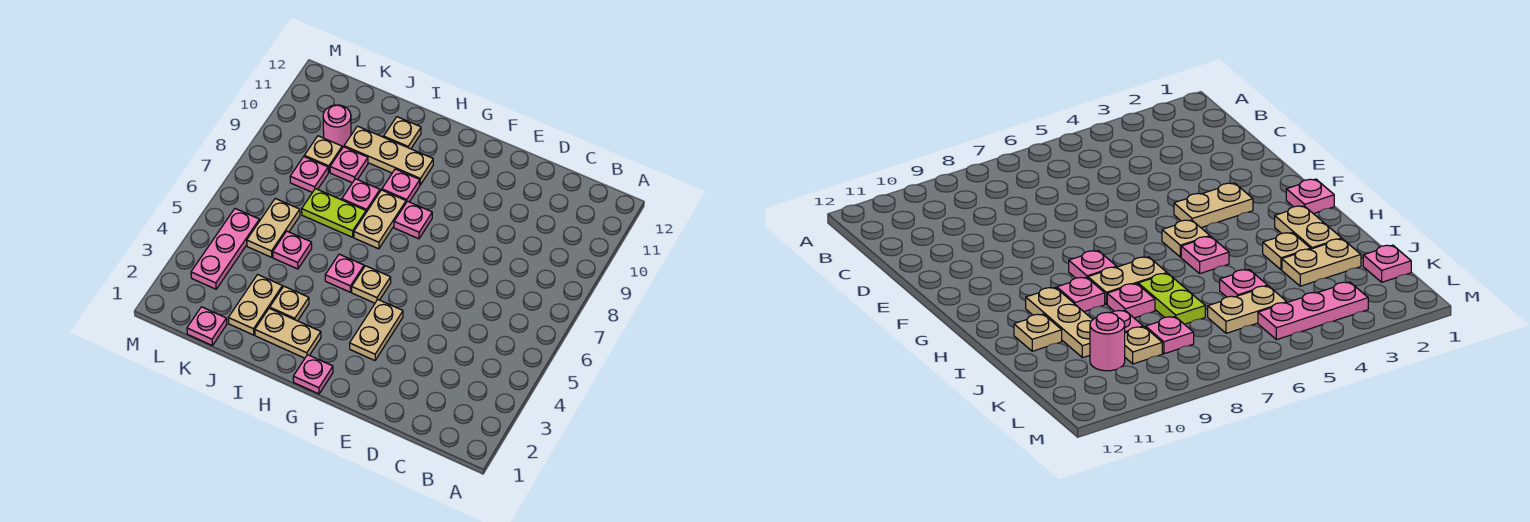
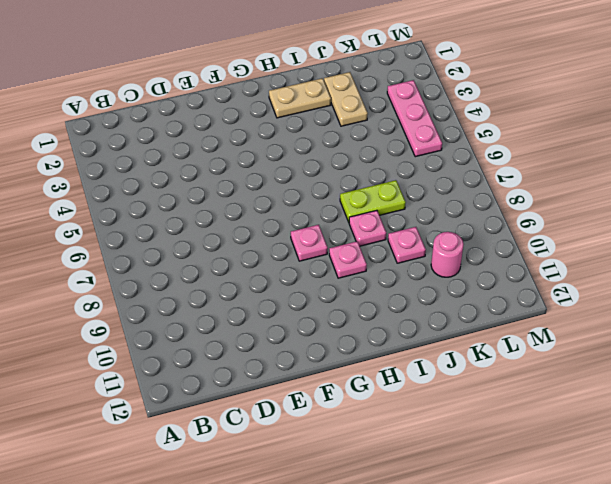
none -> tan 1x2 plate [350,300,403,361]
none -> pink 1x1 plate [293,355,333,394]
none -> tan 1x1 plate [352,266,391,303]

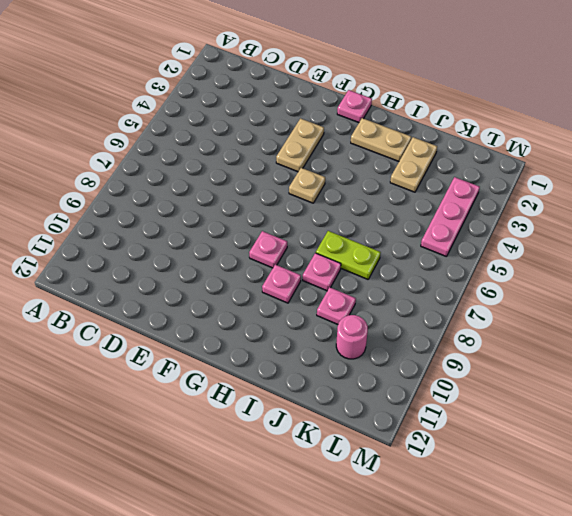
none -> pink 1x1 plate [325,254,364,292]
none -> tan 1x2 plate [354,190,406,249]
none -> tan 1x3 plate [344,126,433,185]

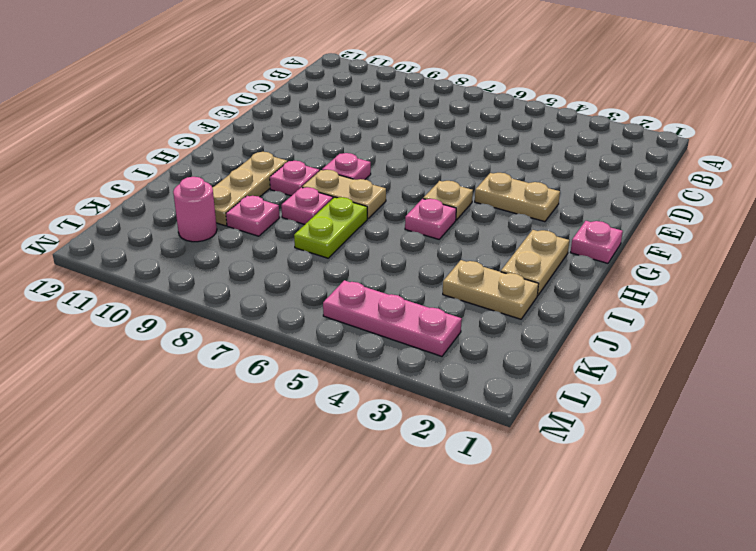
none -> tan 1x1 plate [270,286,309,321]
none -> tan 1x1 plate [384,117,421,149]
none -> pink 1x1 plate [273,231,312,269]

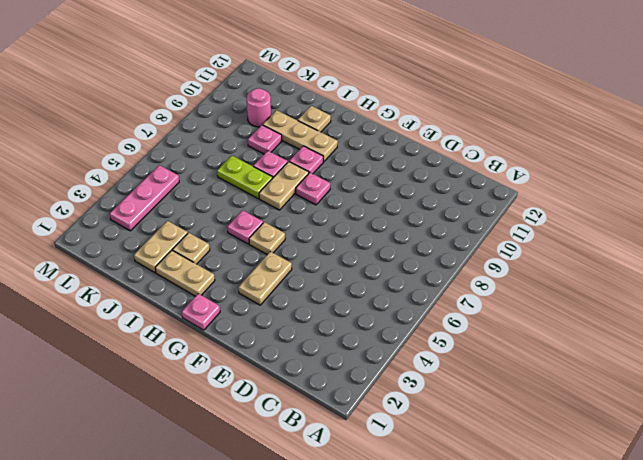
none -> pink 1x1 plate [273,231,312,269]
none -> pink 1x1 plate [187,307,227,345]
none -> tan 1x2 plate [247,199,300,257]

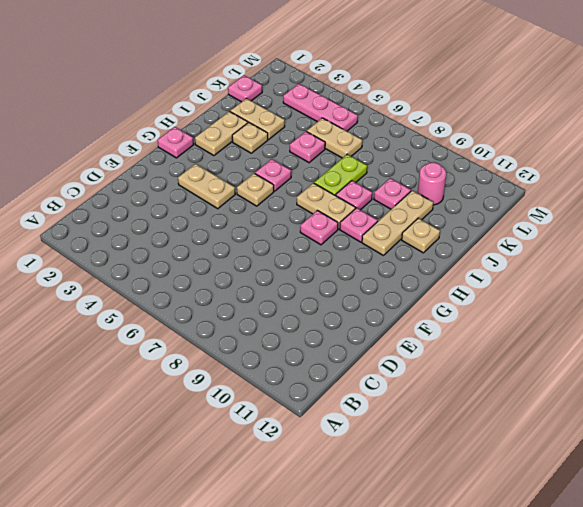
none -> pink 1x1 plate [290,157,328,192]
none -> tan 1x1 plate [304,136,342,172]

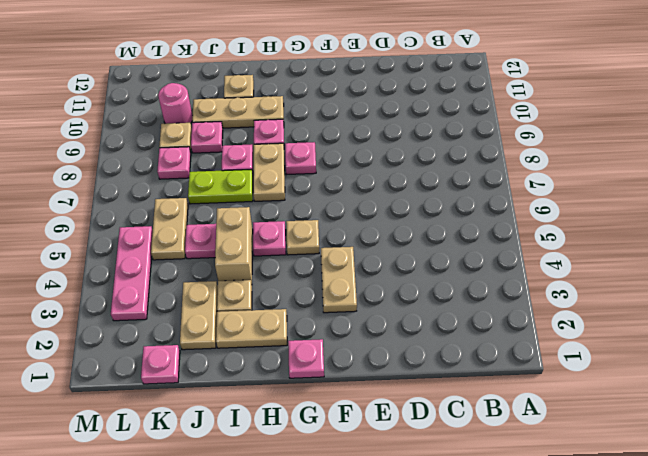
tan 1x2 brick [215,207,253,283] -> none

